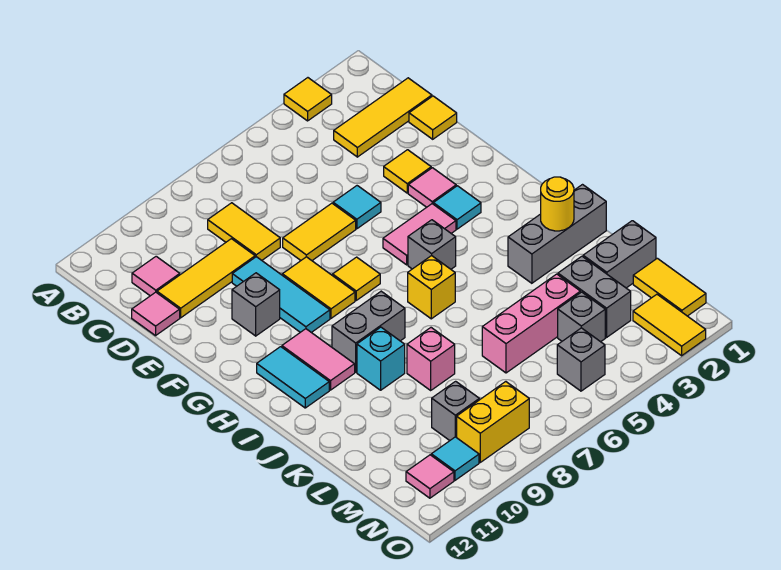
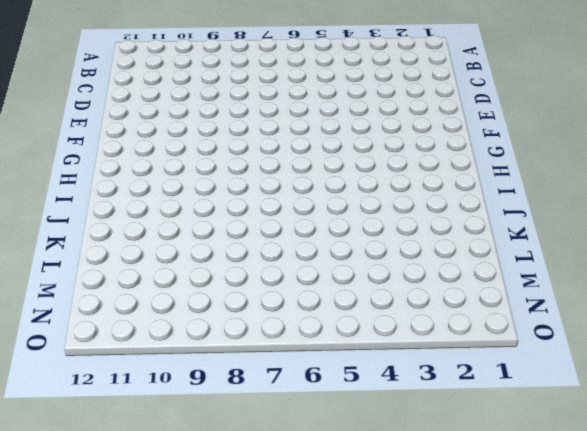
none -> yellow 1x1 tile [284,78,332,121]
none -> yellow 1x3 tile [334,78,432,157]
none -> yellow 1x2 tile [208,203,280,260]
none -> pink 1x1 tile [132,256,180,296]

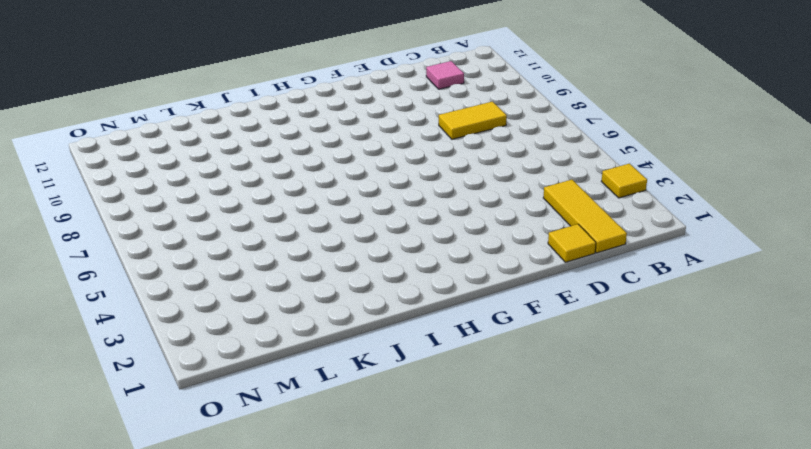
none -> yellow 1x3 tile [157,239,255,318]
none -> pink 1x1 tile [132,292,180,336]
none -> yellow 1x1 tile [384,150,431,193]
none -> cyan 1x1 tile [333,186,381,229]

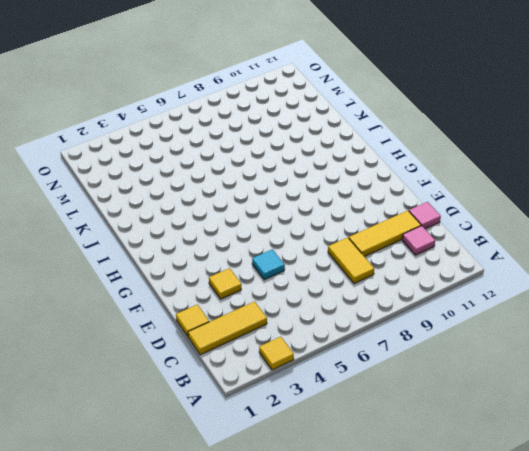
none -> yellow 1x2 tile [283,203,356,260]
none -> cyan 1x3 tile [232,257,330,332]
none -> pink 1x1 tile [408,168,456,207]
none -> yellow 1x2 tile [282,257,355,318]

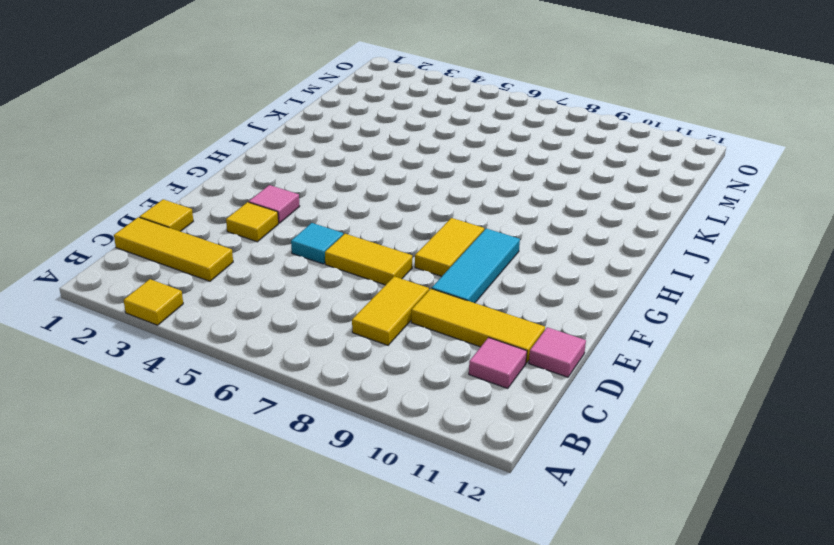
none -> grey 1x1 brick [232,273,280,336]
none -> cyan 1x1 tile [433,186,481,229]
none -> pink 1x2 tile [383,204,456,265]
none -> yellow 1x1 tile [333,257,380,300]

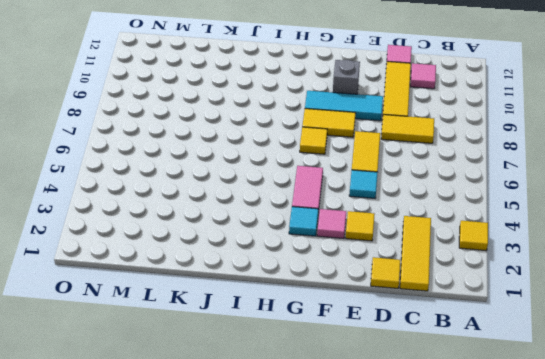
none -> grey 1x1 brick [408,220,456,269]
none -> pink 1x2 tile [282,329,355,390]
none -> cyan 1x2 tile [257,347,329,408]
none -> yellow 1x1 brick [408,256,455,319]

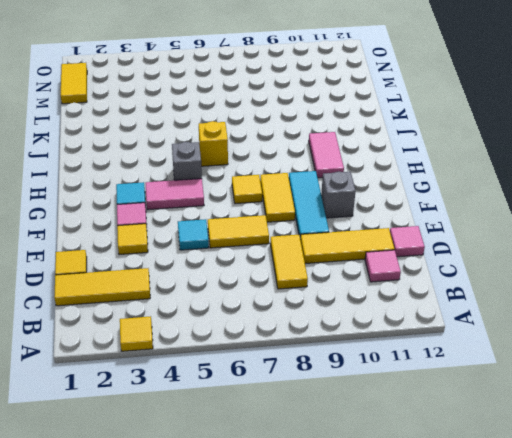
none -> cyan 1x2 tile [257,347,329,408]
none -> grey 1x2 brick [332,291,405,372]
none -> grey 1x3 brick [508,185,606,283]
none -> cyan 1x1 brick [357,327,405,390]

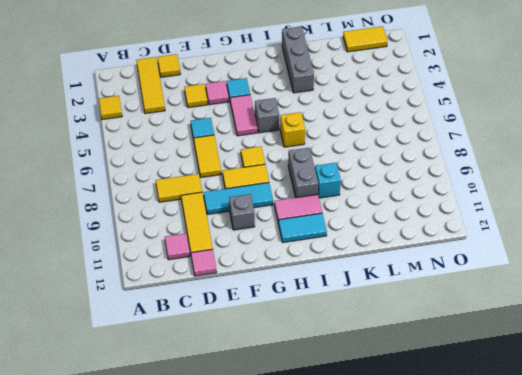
none -> pink 1x1 brick [407,328,455,390]
none -> grey 1x2 brick [583,221,656,288]
none -> grey 1x2 brick [558,256,631,337]
none -> pink 1x3 brick [482,274,580,373]

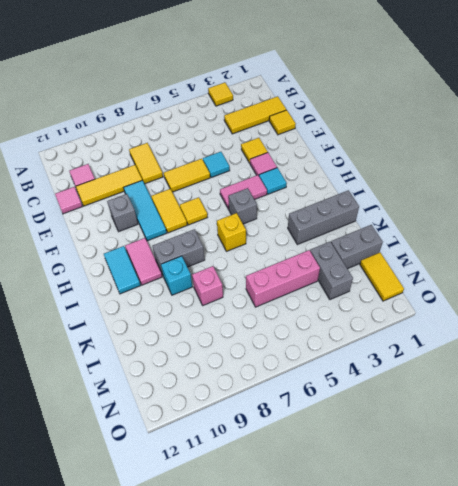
none -> grey 1x1 brick [558,292,605,342]
none -> grey 1x1 brick [432,381,479,440]
none -> yellow 1x2 tile [633,294,706,356]
none -> grey 1x1 brick [557,328,605,391]

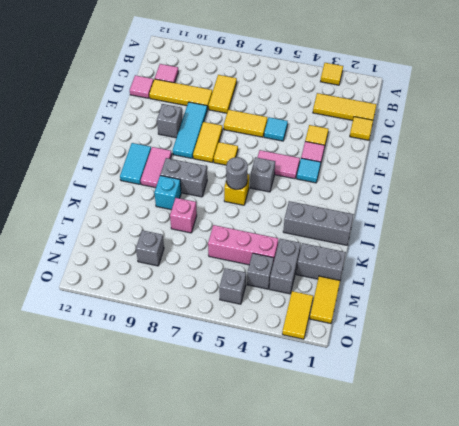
grey 1x1 round brick [226,157,248,189] -> none
none -> yellow 1x2 brick [457,382,529,462]
none -> cyan 1x1 tile [431,437,479,480]
none -> pink 1x1 tile [406,455,454,498]
none -> yellow 1x1 round brick [541,177,574,231]

